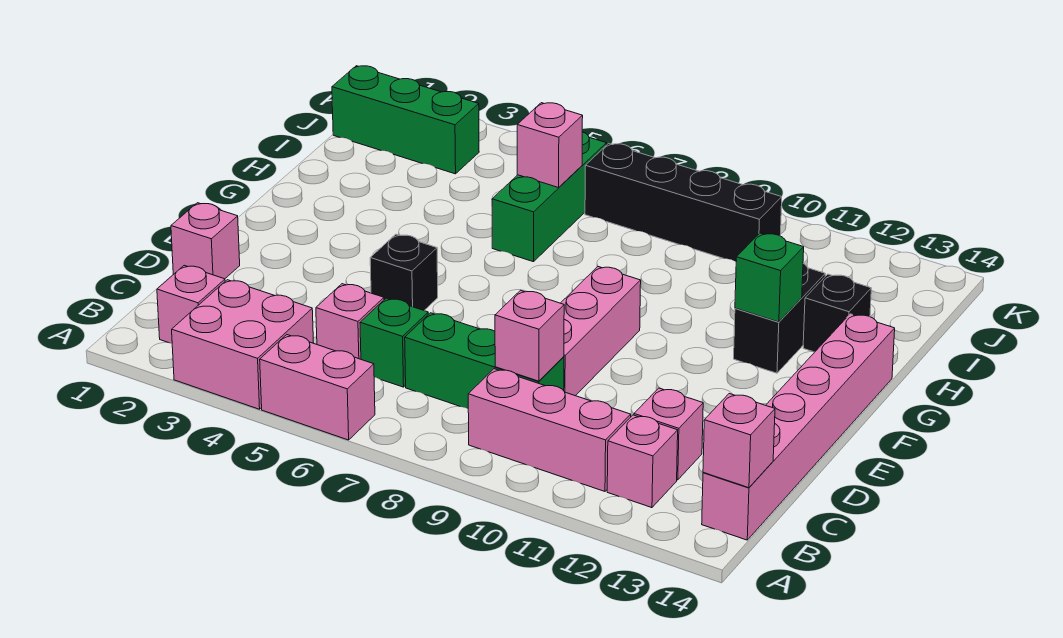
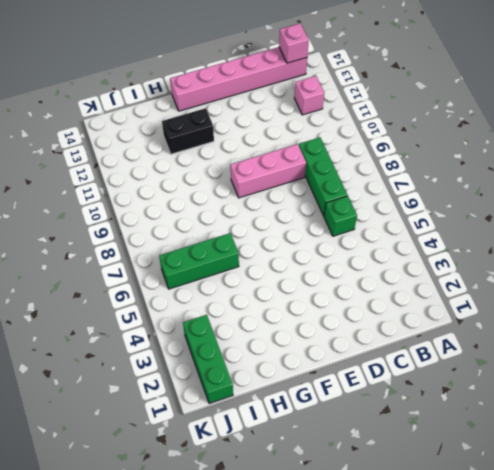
none -> pink 2x2 brick [172,280,313,409]
none -> pink 1x2 brick [260,335,375,440]
none -> pink 1x1 brick [157,265,225,343]

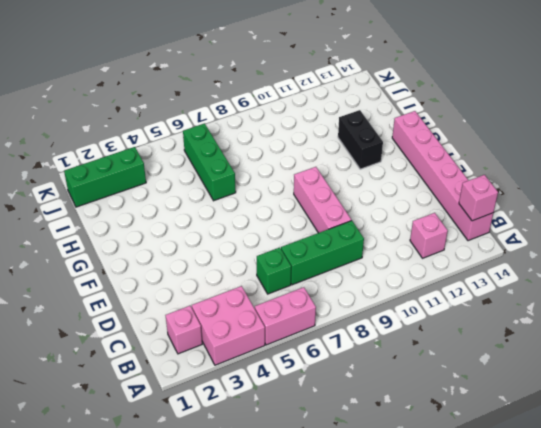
none -> pink 1x3 brick [468,369,631,491]
none -> pink 1x1 brick [316,284,384,359]
none -> pink 1x1 brick [634,388,703,480]

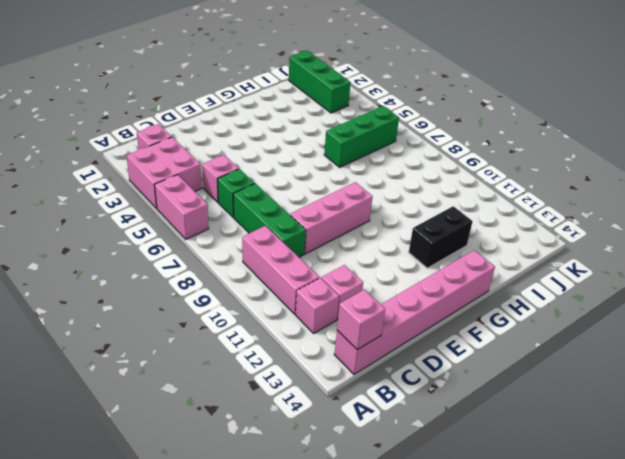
none -> pink 1x1 brick [171,203,240,279]
none -> black 1x1 brick [370,234,438,310]
none -> black 1x1 brick [803,274,871,352]

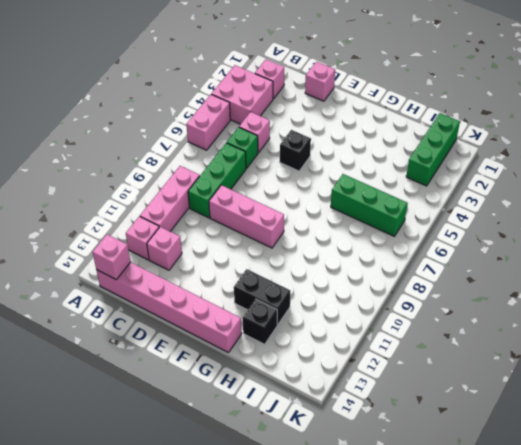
none -> black 1x4 brick [585,143,782,261]
none -> pink 1x1 brick [495,290,564,381]
none -> green 1x1 brick [735,233,804,322]

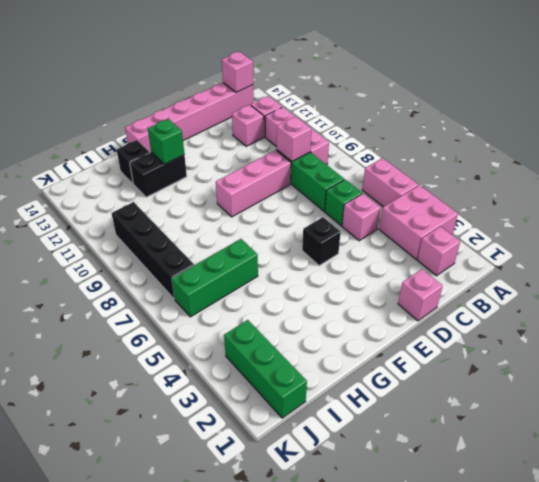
none -> pink 1x1 brick [517,103,583,188]

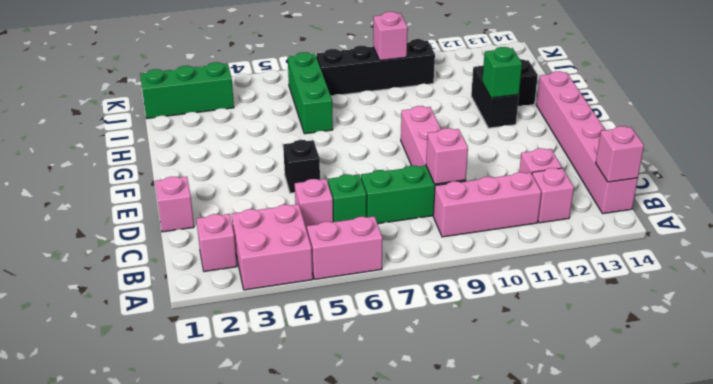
pink 1x1 brick [373,12,408,60] -> pink 1x1 brick moved to [517,103,583,188]

